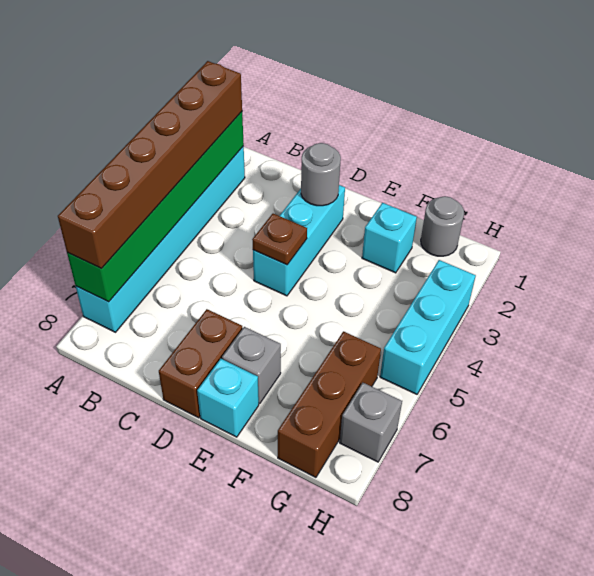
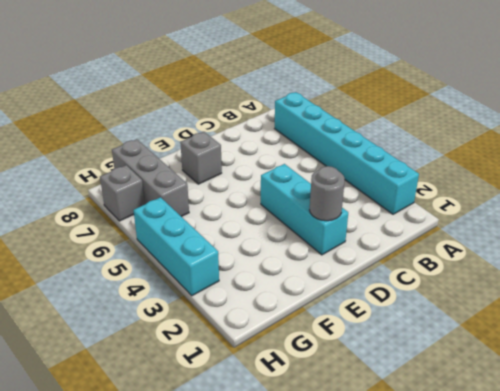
grey 1x3 brick [112,139,189,217] -> brown 1x3 brick [278,331,381,477]
none -> brown 1x2 brick [159,309,243,418]
none -> cyan 1x1 brick [197,359,259,437]
none -> cyan 1x1 brick [362,203,417,273]

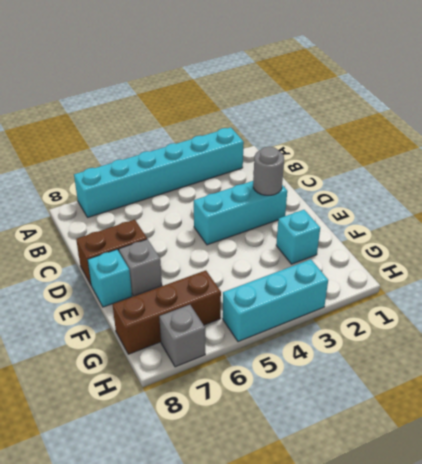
none -> grey 1x1 round brick [421,196,464,256]
none -> green 1x6 brick [67,112,244,302]
none -> brown 1x1 plate [252,214,307,265]

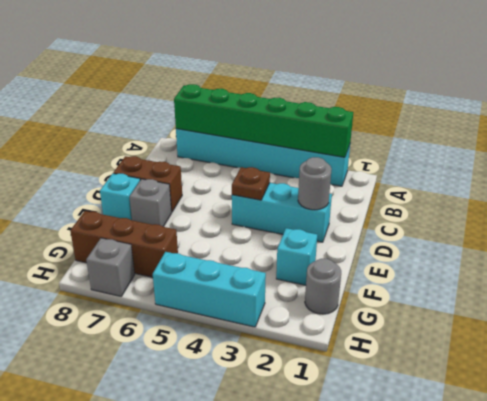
none -> brown 1x6 brick [58,61,242,269]

